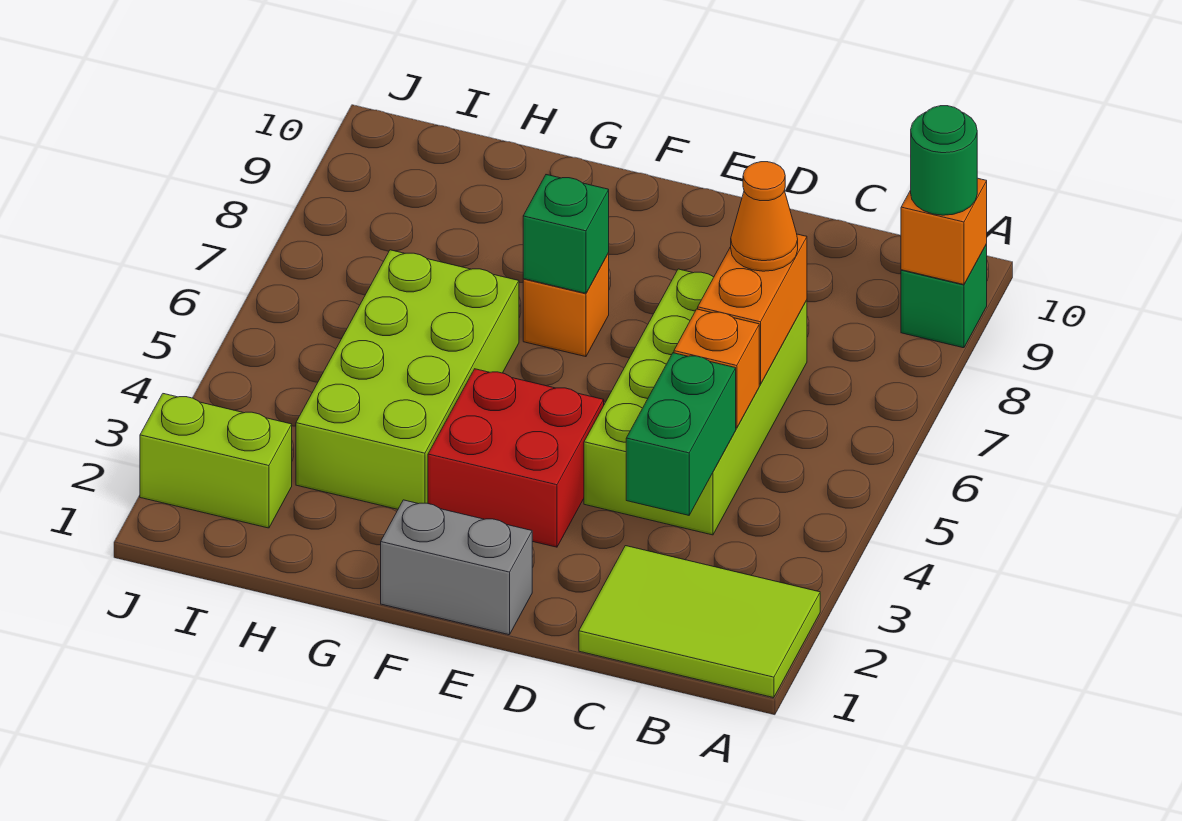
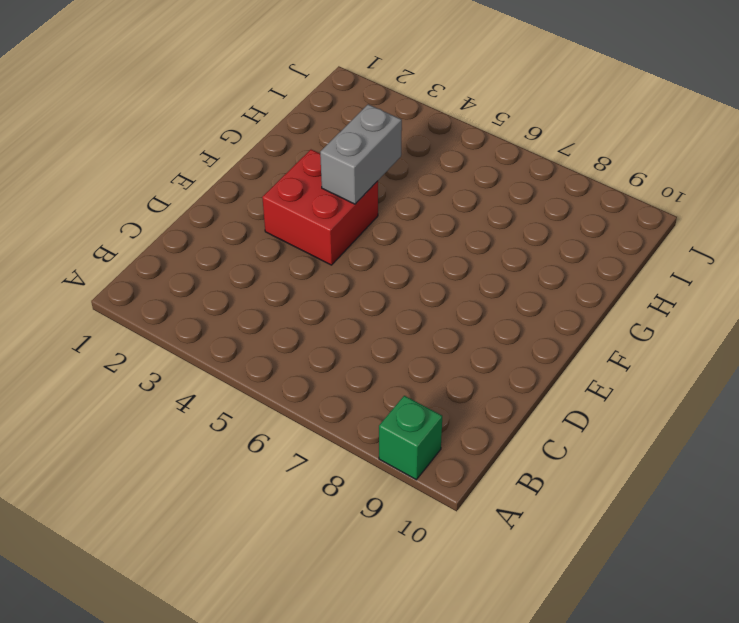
grey 1x2 brick [320,104,402,204] -> grey 1x2 brick moved to [381,500,532,635]
none -> lime 2x3 tile [579,546,820,698]
none -> lime 2x4 brick [584,269,807,535]
none -> orange 1x1 brick [523,253,609,357]

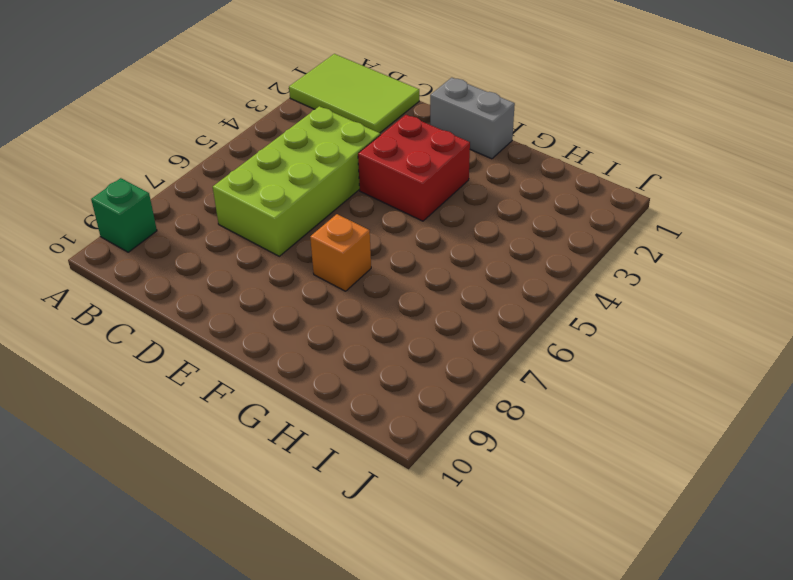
none -> lime 2x4 brick [296,250,519,509]
none -> lime 1x2 brick [140,394,292,528]
none -> orange 1x1 brick [901,178,987,285]

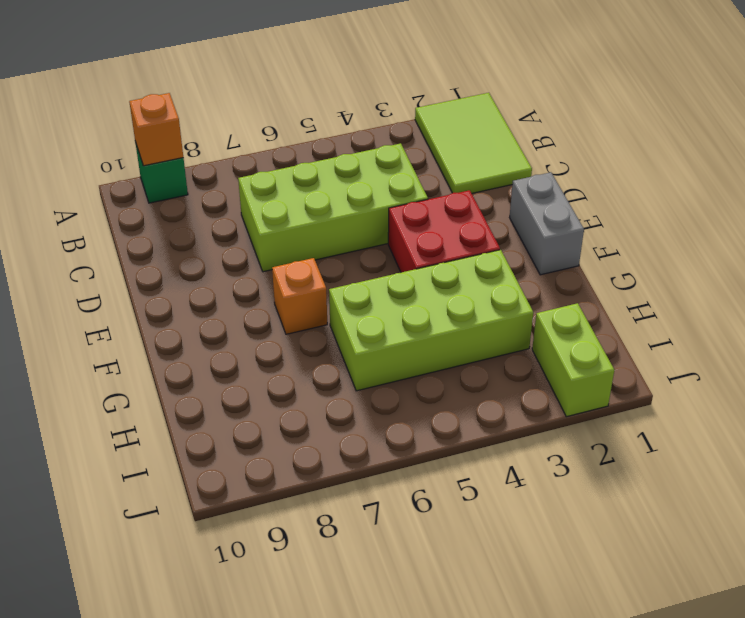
none -> green 1x2 brick [626,353,736,515]
none -> orange 1x1 brick [674,309,759,428]
none -> orange 1x2 brick [698,234,807,384]

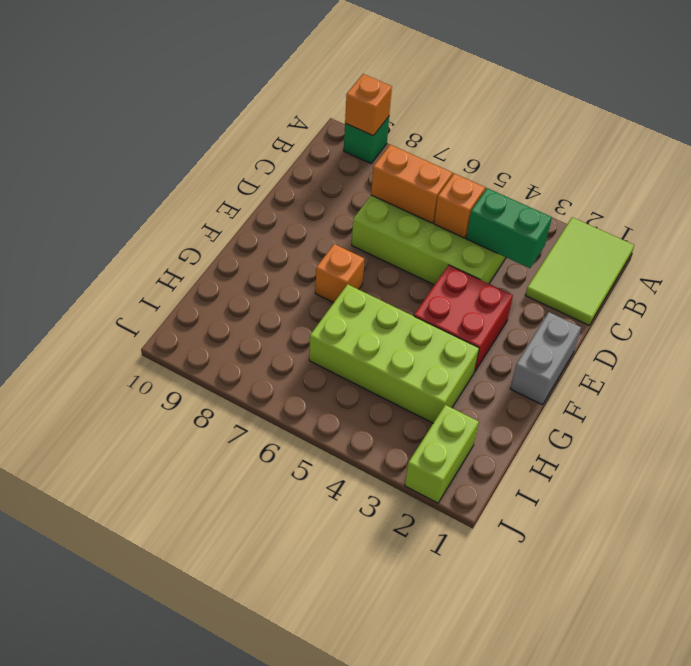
none -> green 1x1 brick [523,175,609,293]
none -> green 1x1 round brick [911,106,977,215]
none -> orange 1x1 cone [731,162,798,271]

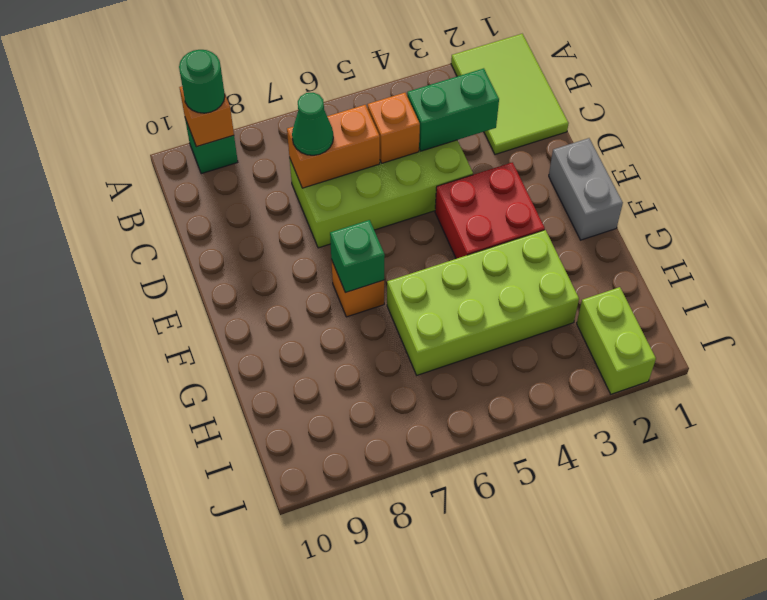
green 1x1 cone [292,93,333,155] -> orange 1x1 cone [731,162,798,271]

